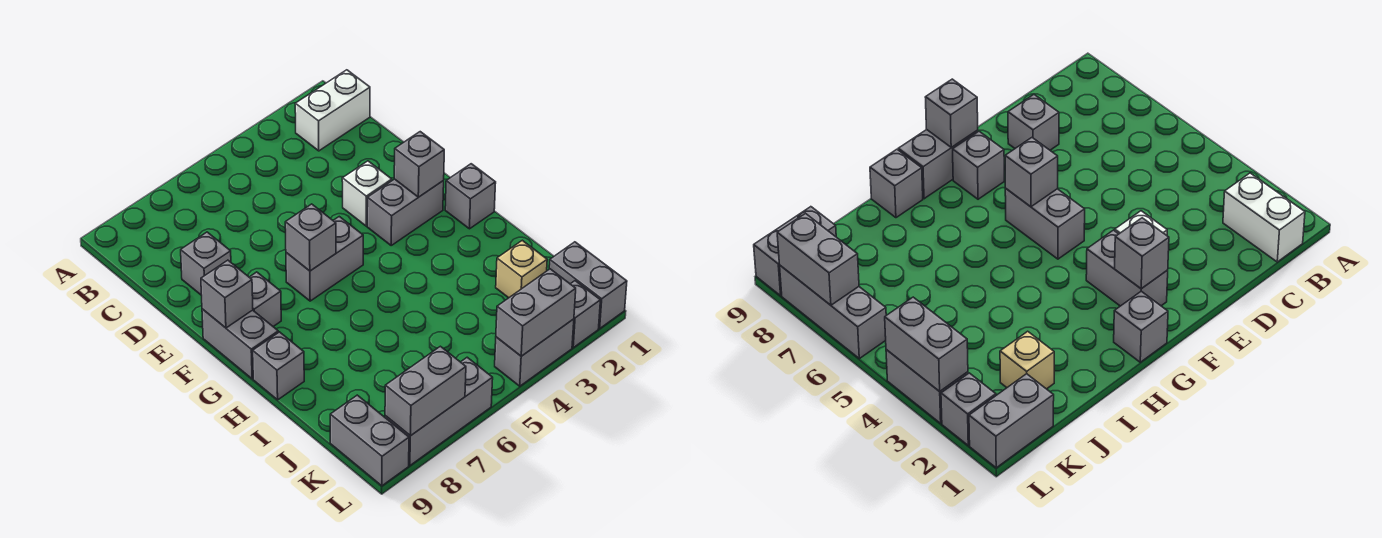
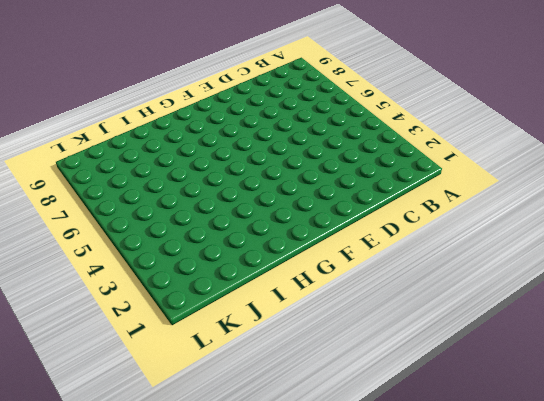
none -> white 1x2 brick [295,70,370,151]
none -> grey 1x1 brick [181,232,231,295]
none -> white 1x1 brick [342,161,392,226]

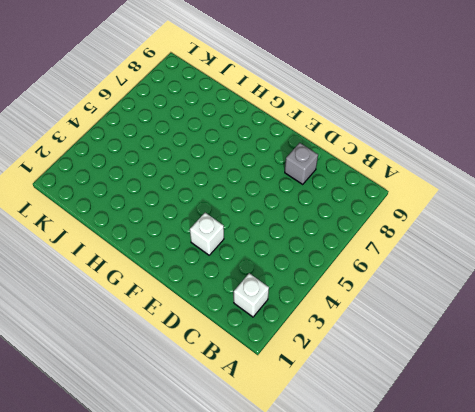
white 1x1 brick [234,273,269,317] -> white 1x2 brick [295,70,370,151]
none -> grey 1x2 brick [367,179,444,245]
none -> grey 1x2 brick [286,217,363,301]
none -> grey 1x1 brick [249,272,281,327]

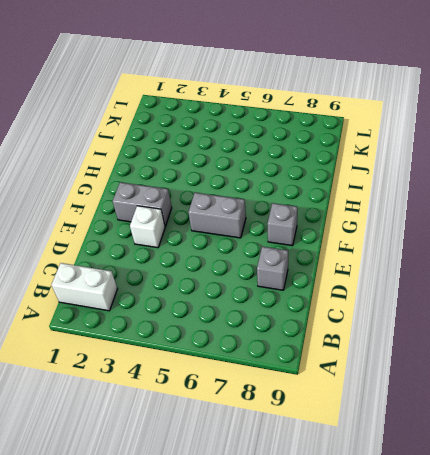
none -> grey 1x2 brick [202,309,278,379]
none -> grey 1x1 brick [445,164,496,229]
none -> grey 1x1 brick [253,332,304,400]

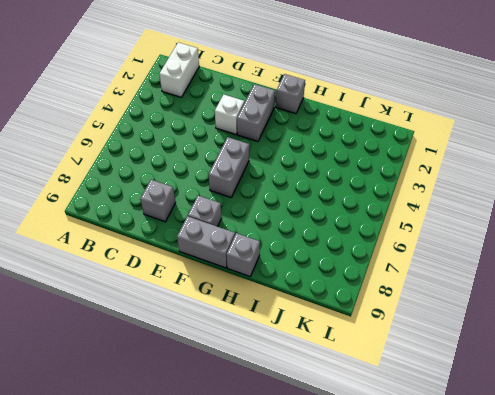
none -> tan 1x1 brick [496,240,547,298]
none -> grey 1x2 brick [549,242,627,328]
none -> grey 1x2 brick [330,395,409,486]

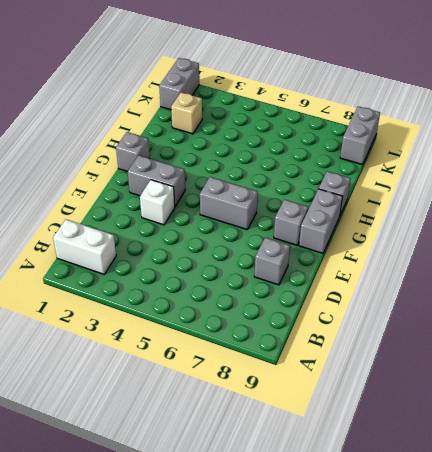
none -> grey 1x1 brick [571,281,600,347]
none -> grey 1x2 brick [495,319,574,386]
none -> grey 1x3 brick [385,357,493,466]

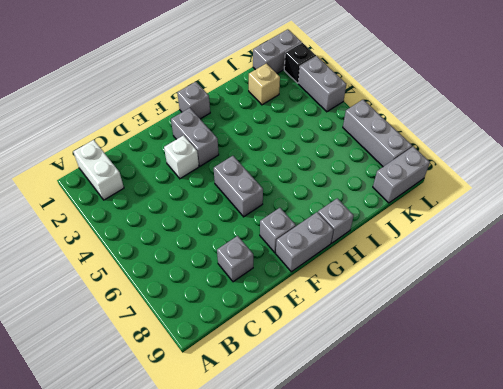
black 1x1 brick [284,43,316,83] -> grey 1x1 brick [571,281,600,347]
none -> grey 1x1 brick [394,132,444,197]
none -> grey 1x1 brick [285,204,336,271]
none -> grey 1x1 brick [201,260,253,328]

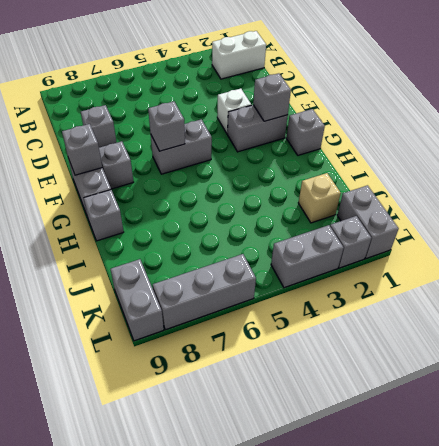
none -> grey 1x2 brick [496,269,576,356]
none -> grey 1x2 brick [385,346,466,436]

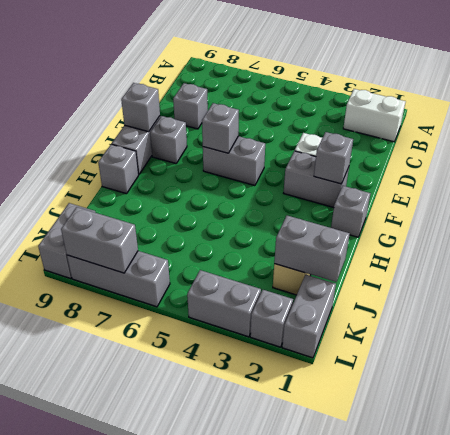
grey 1x2 brick [274,216,350,282] -> grey 1x2 brick moved to [496,269,576,356]

